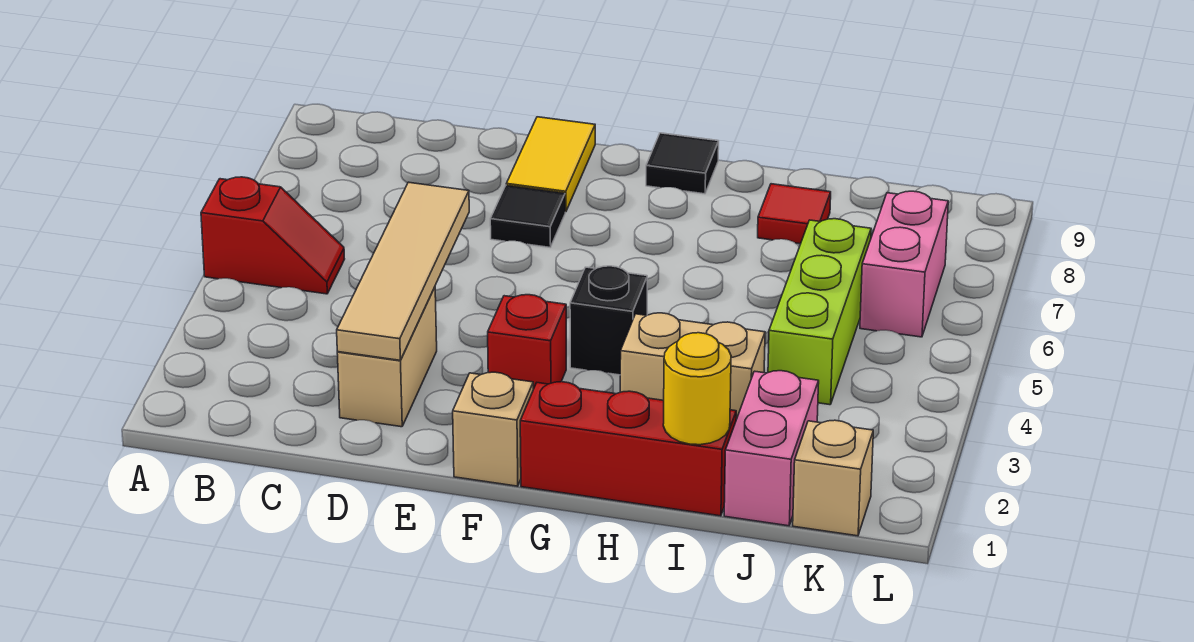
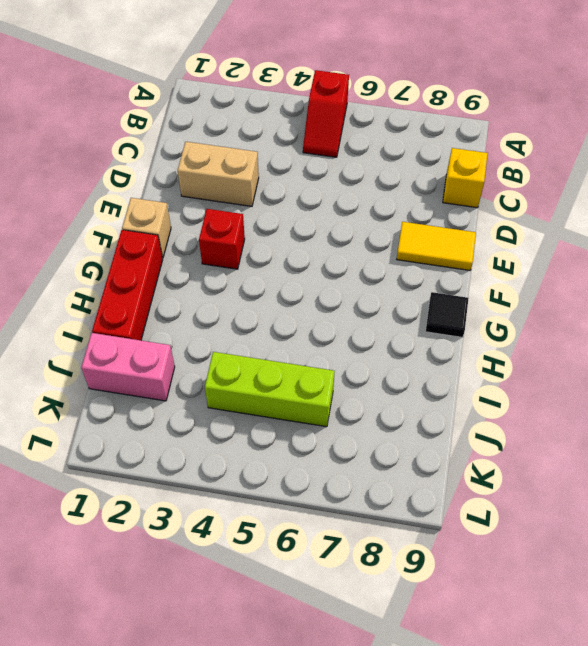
yellow 1x1 brick [443,148,488,208] -> none
none -> black 1x1 tile [490,185,565,247]
none -> black 1x1 brick [570,266,647,375]
none -> tan 1x2 brick [620,313,765,420]

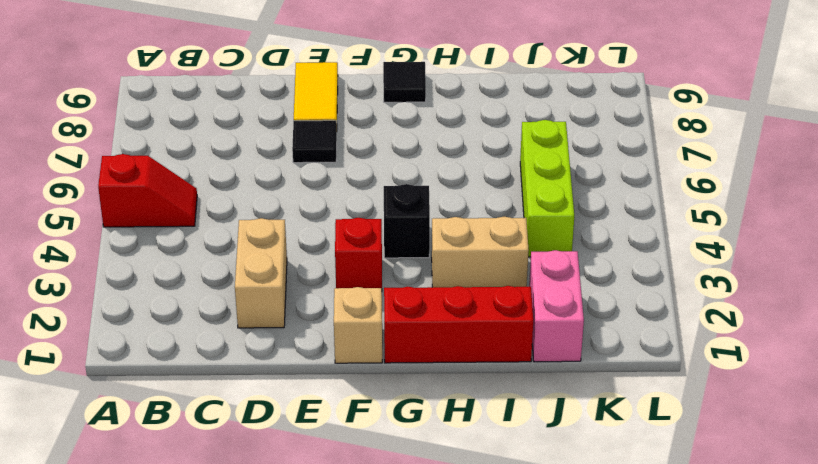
none -> red 1x1 tile [758,184,831,244]
none -> tan 1x1 brick [793,420,873,536]
none -> pink 1x2 brick [860,191,948,337]

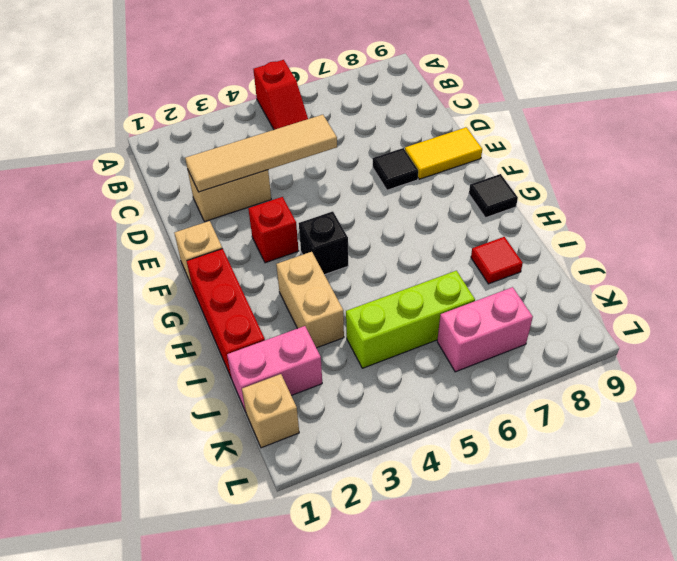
none -> yellow 1x1 round brick [663,333,731,445]

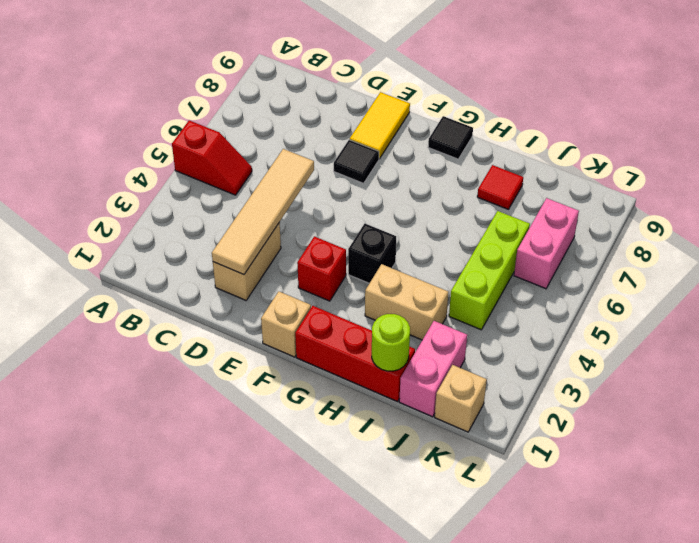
lime 1x1 round brick [372,314,410,371] -> yellow 1x1 round brick [663,333,731,445]

